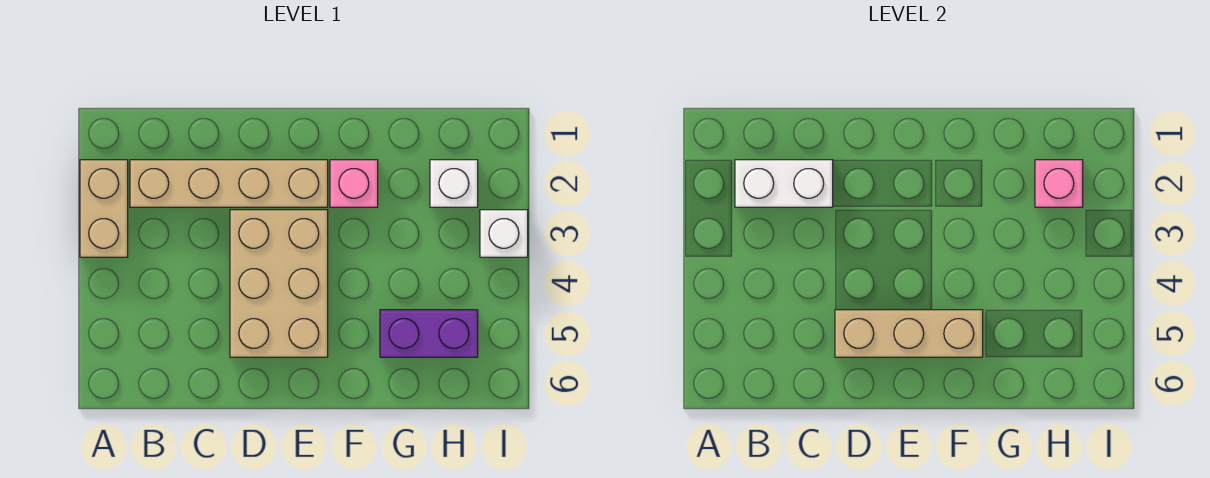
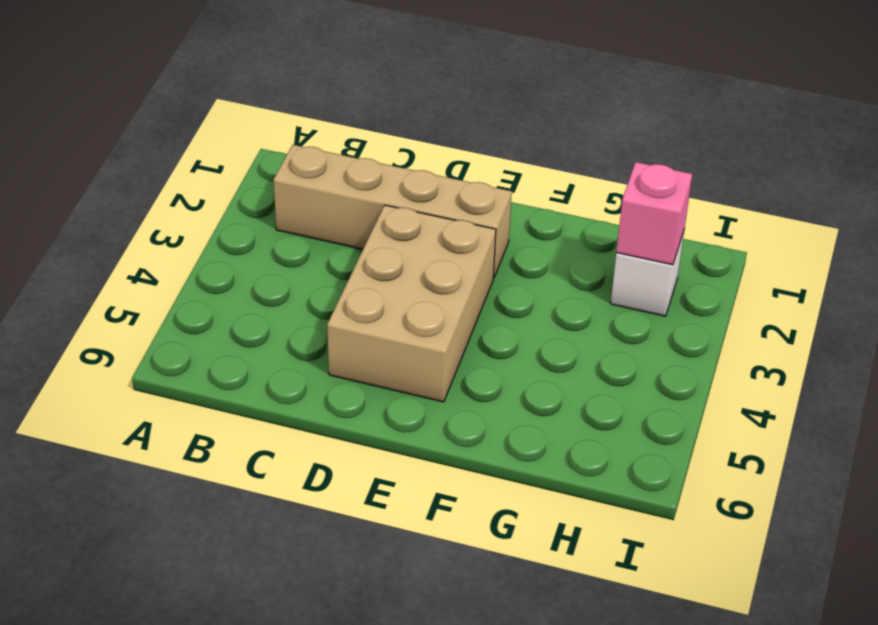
none -> tan 1x2 brick [80,160,128,257]
none -> pink 1x1 brick [330,160,378,207]

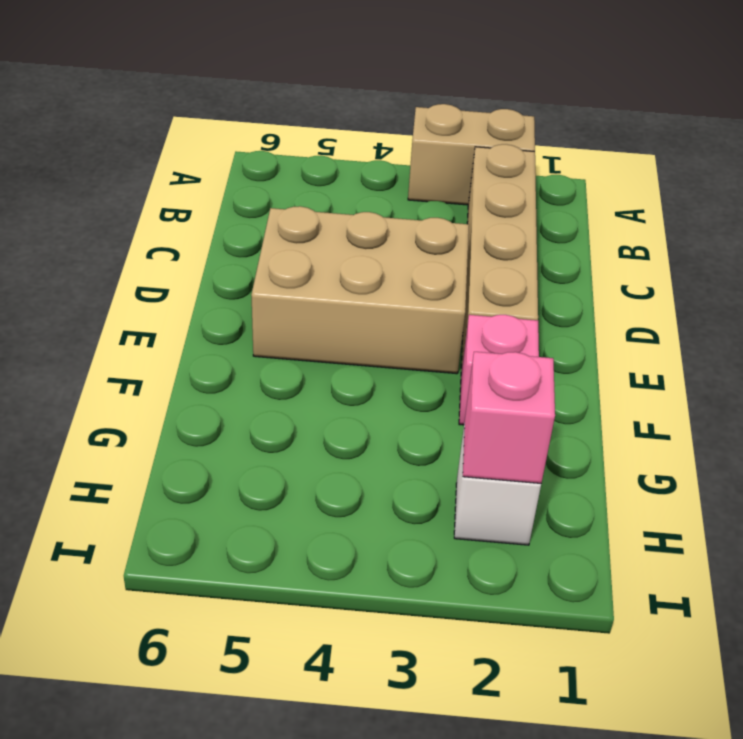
none -> purple 1x2 brick [380,310,478,357]
none -> white 1x1 brick [480,210,528,257]

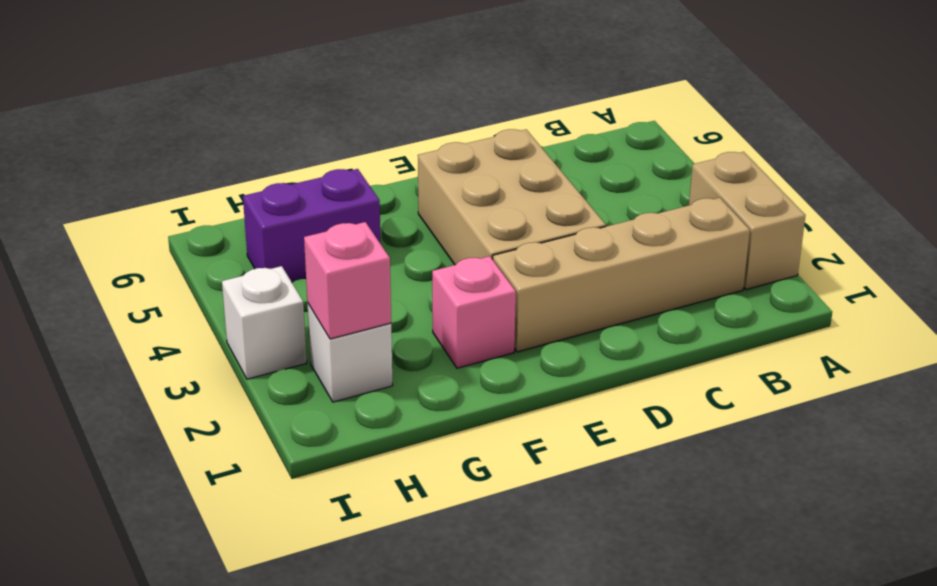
none -> white 1x2 brick [735,160,833,207]
none -> tan 1x3 brick [835,310,983,357]

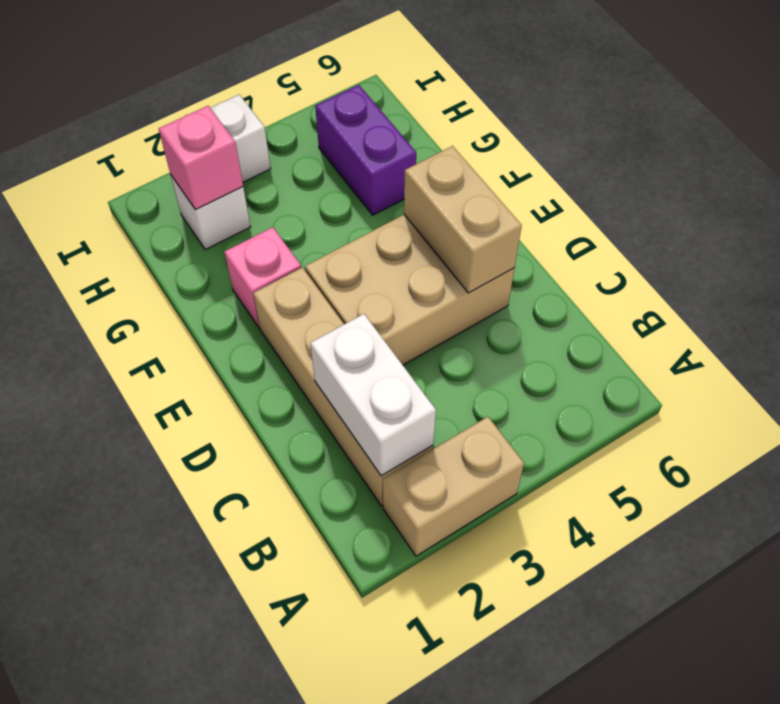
tan 1x2 brick [404,146,522,293] -> tan 1x3 brick [835,310,983,357]

